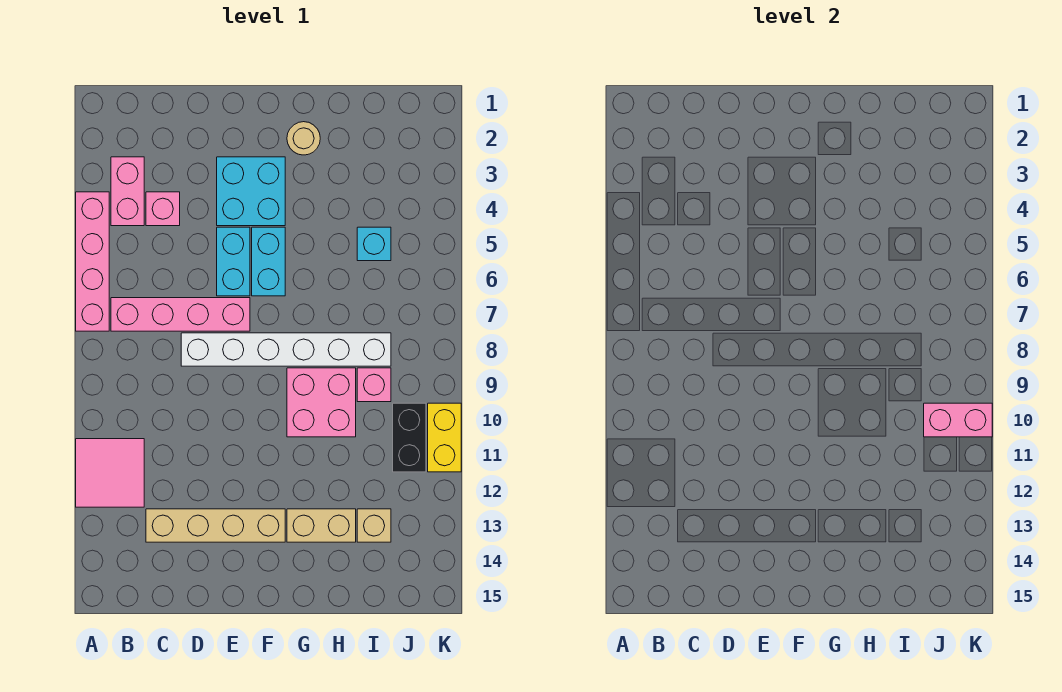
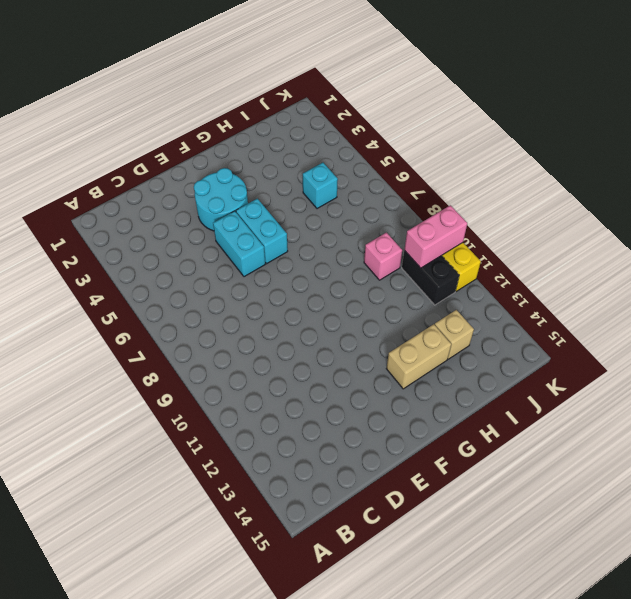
cyan 2x2 round brick [194,168,248,231] -> cyan 2x2 brick [217,157,285,226]
none -> pink 1x4 brick [76,192,109,331]
none -> pink 2x2 tile [76,439,144,507]
none -> pink 1x2 brick [111,157,144,226]

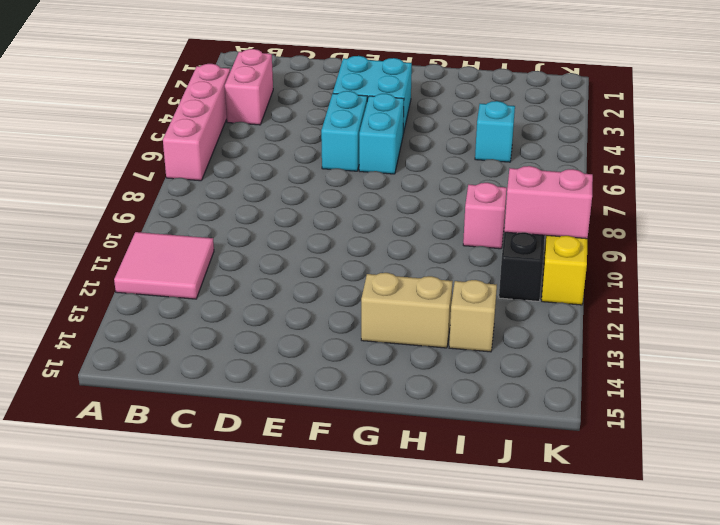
none -> pink 1x4 brick [111,298,250,331]
none -> pink 1x1 brick [146,192,180,226]
none -> tan 1x4 brick [146,509,285,542]

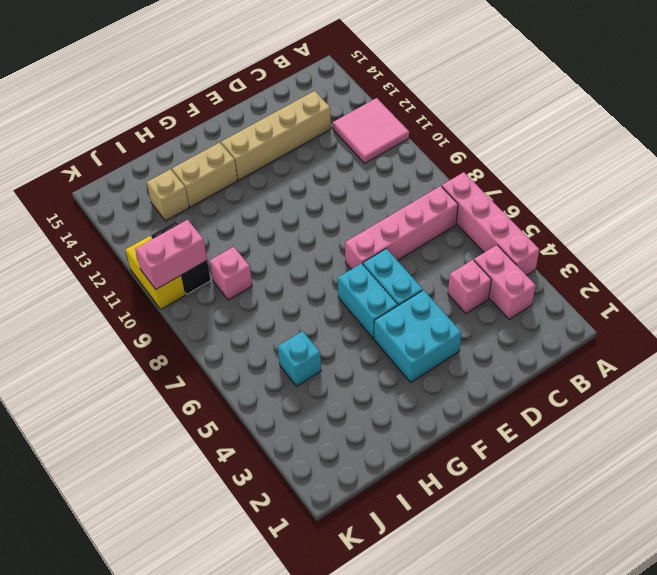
none -> white 1x6 brick [181,333,391,366]
none -> tan 1x1 round brick [287,122,320,155]
none -> pink 2x2 brick [287,368,356,437]

